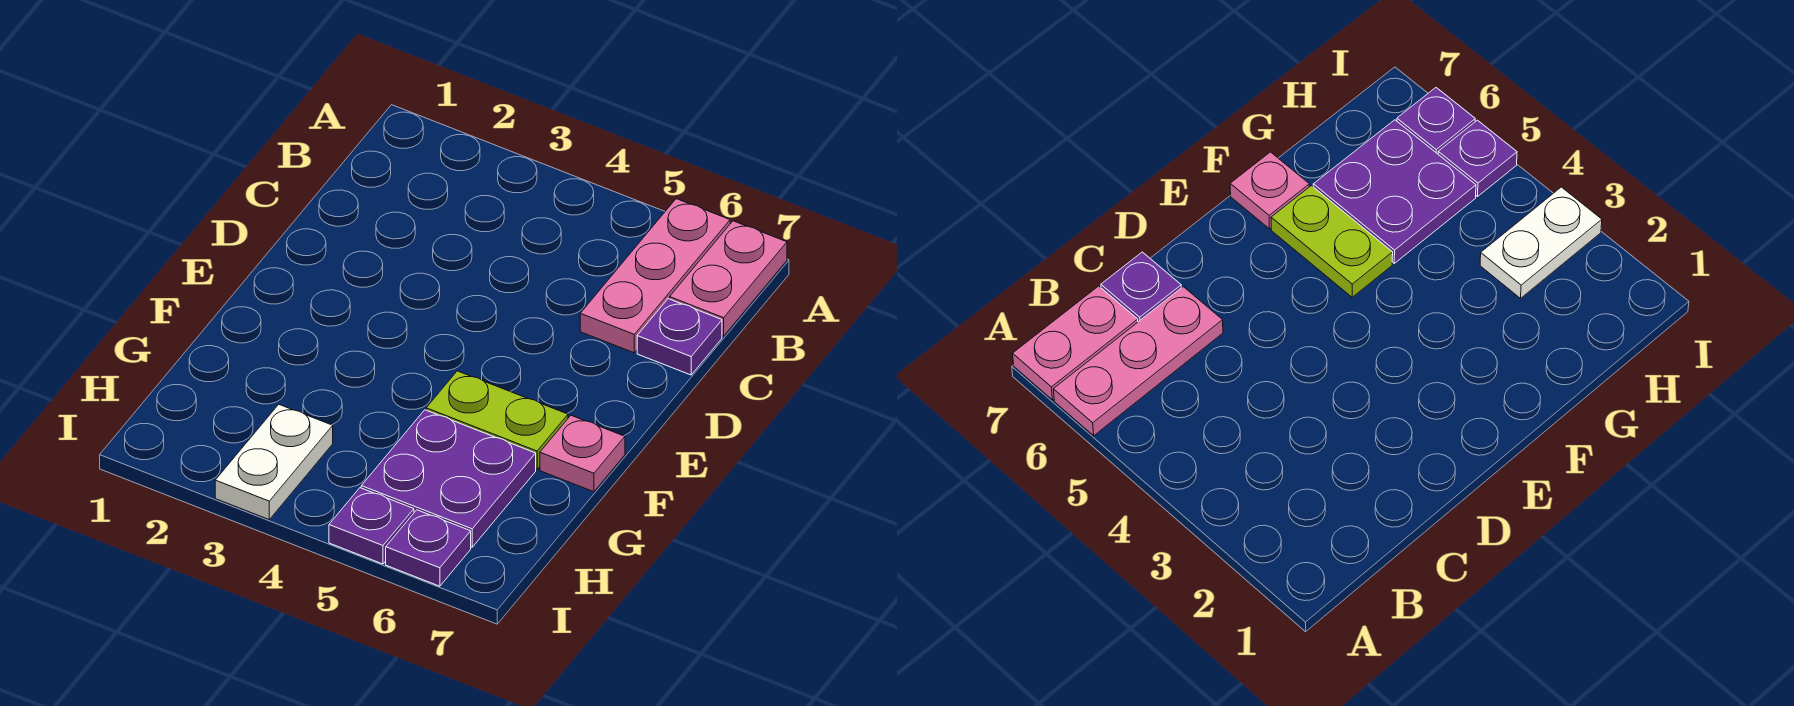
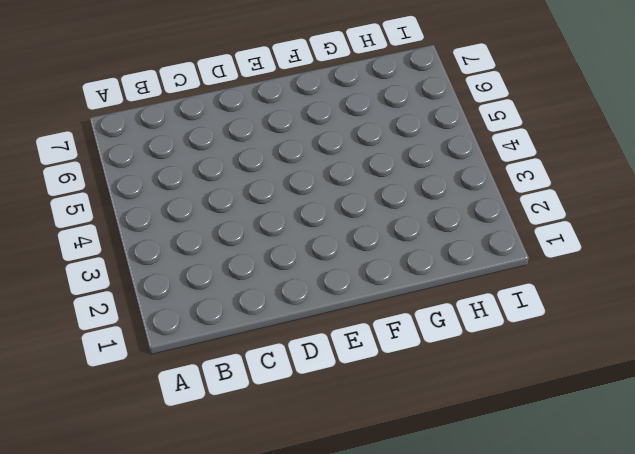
none -> pink 1x3 plate [580,199,730,353]
none -> pink 1x2 plate [670,221,787,336]

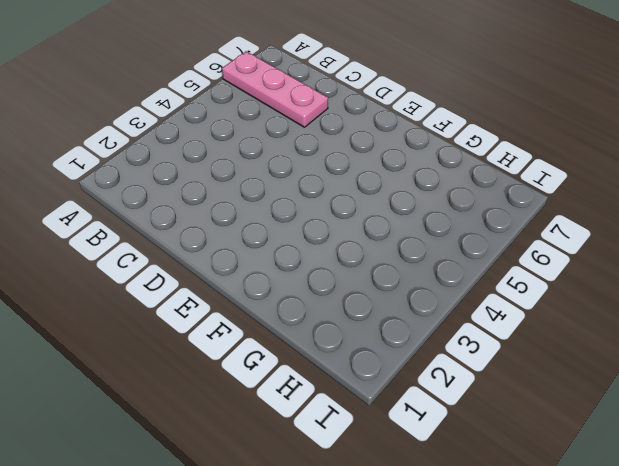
none -> pink 1x2 plate [670,221,787,336]
none -> purple 1x1 plate [637,299,722,375]

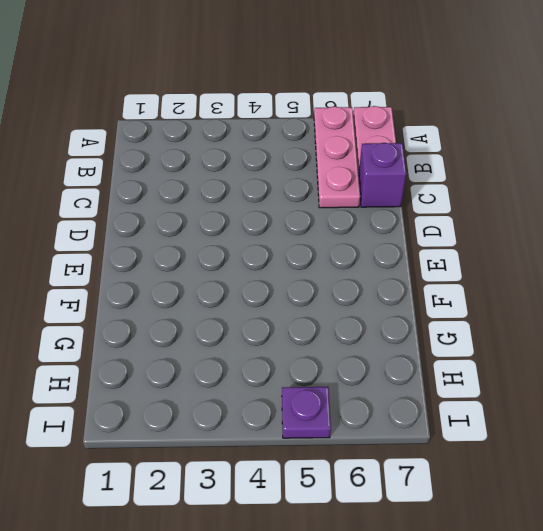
purple 1x1 brick [358,143,407,207] -> purple 1x1 plate [637,299,722,375]
none -> lime 1x2 plate [426,371,568,469]
none -> pink 1x1 plate [540,416,625,492]

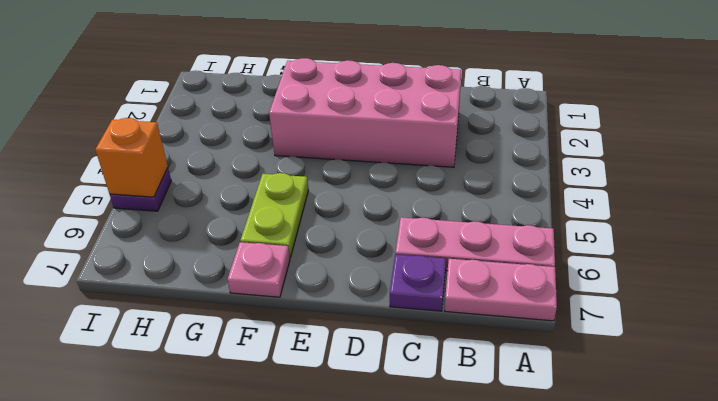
pink 2x4 brick [269,58,461,167] -> none
orange 1x1 brick [95,118,168,197] -> none
none -> purple 2x2 plate [361,410,536,547]
none -> white 1x2 plate [215,404,333,519]

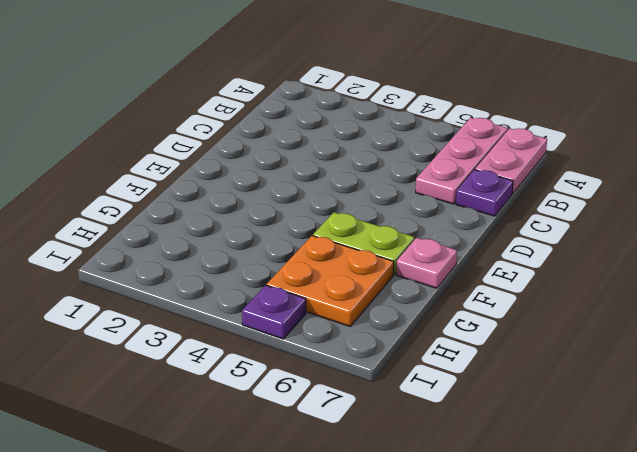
orange 2x2 plate [267,236,394,326] -> purple 2x2 plate [361,410,536,547]
none -> white 1x2 plate [215,404,333,519]
none -> purple 1x1 plate [386,510,471,586]

